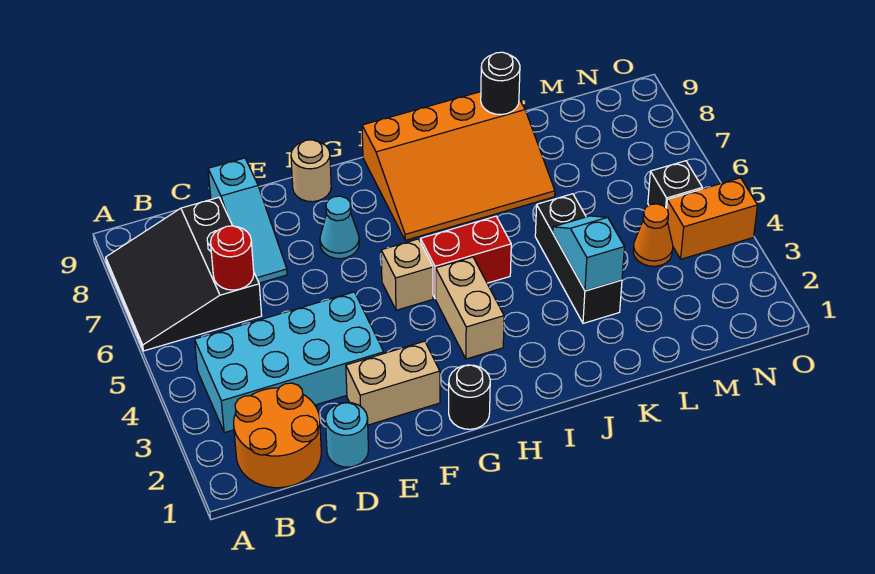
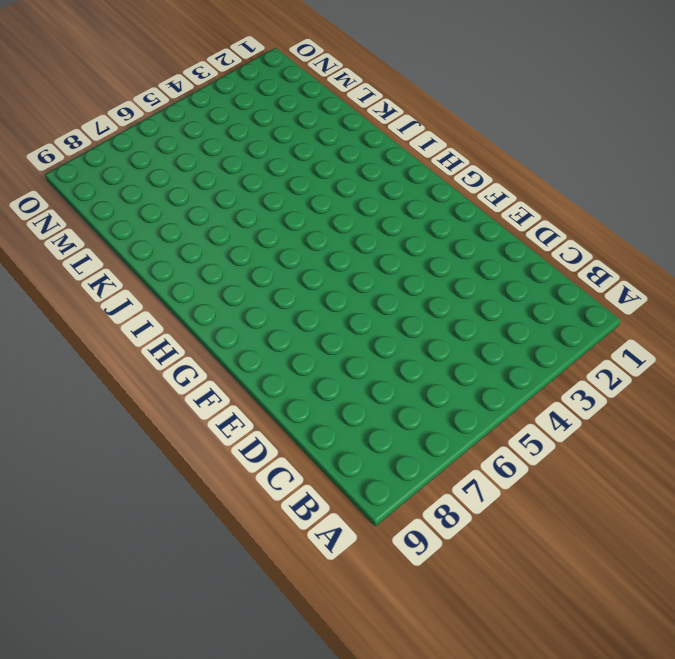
none -> black 3x3 slope [106,197,262,351]
none -> orange 2x2 round brick [234,383,321,488]
none -> cyan 2x4 brick [194,292,384,433]

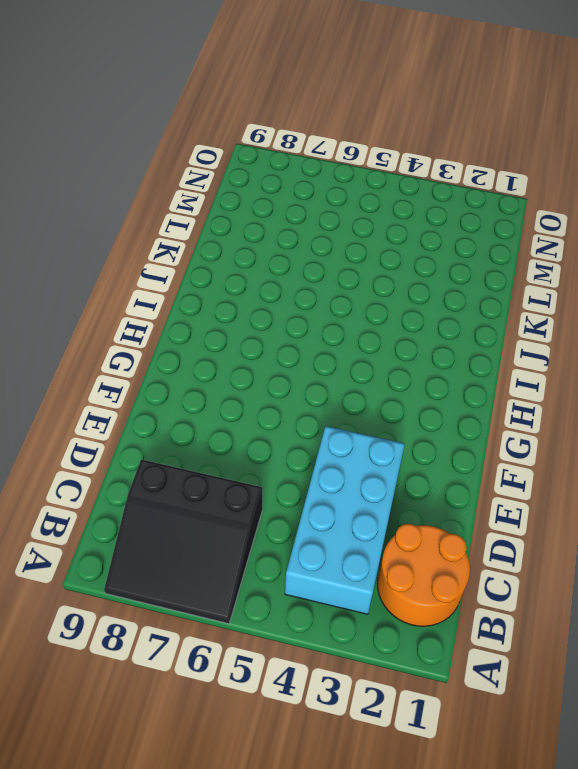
none -> cyan 1x1 round brick [326,402,368,467]
none -> cyan 1x3 slope [208,158,287,283]
none -> tan 1x2 brick [346,341,440,425]

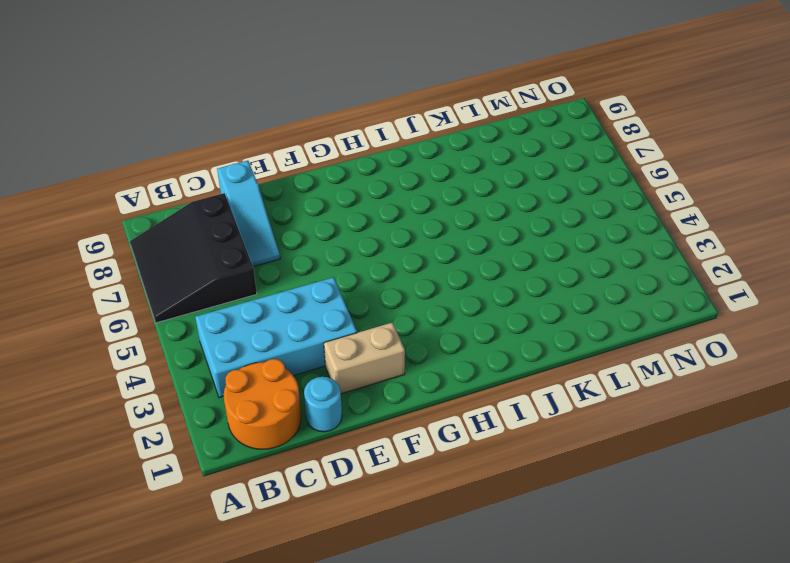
none -> cyan 1x1 cone [320,196,359,259]
none -> tan 1x1 round brick [291,140,331,202]
none -> black 1x1 round brick [449,365,490,429]

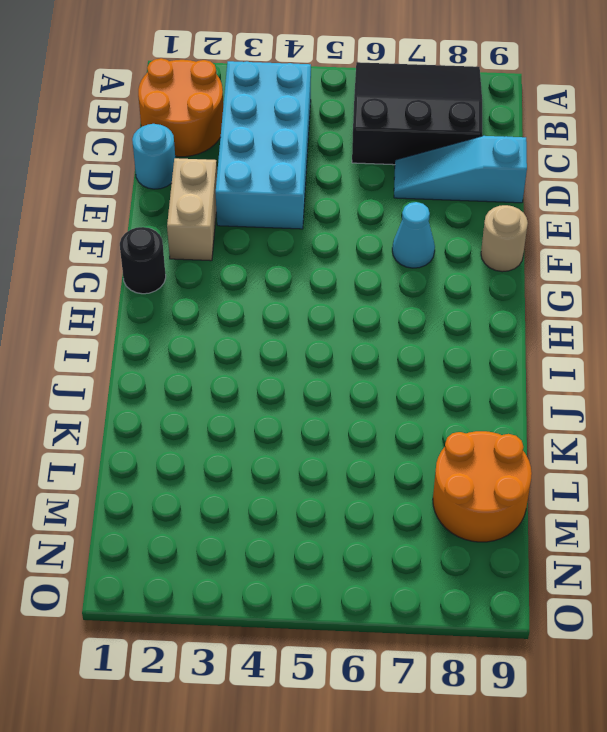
orange 2x2 round brick [433,431,532,542] -> none
none -> tan 1x1 brick [381,239,433,310]
none -> tan 1x2 brick [436,257,504,359]
none -> red 1x2 brick [420,216,511,299]

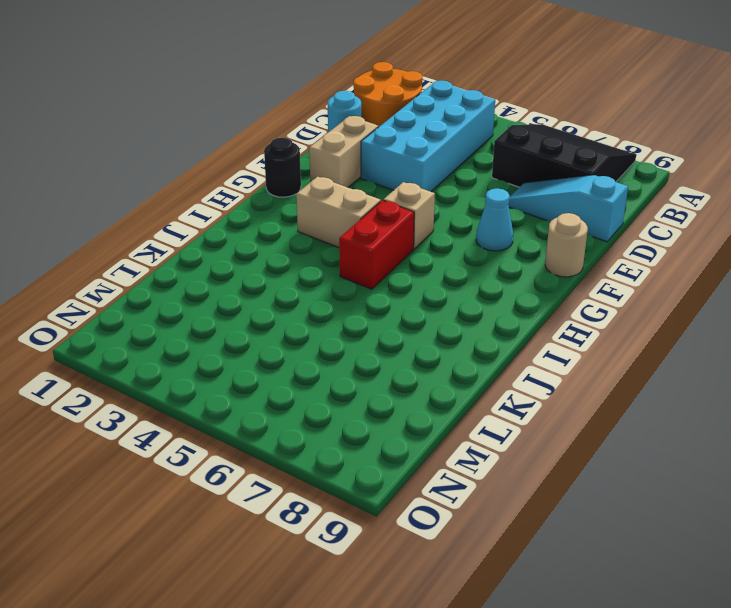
none -> orange 3x4 slope [362,92,555,240]
none -> black 1x3 brick [535,194,622,323]
none -> orange 1x1 cone [633,204,673,266]

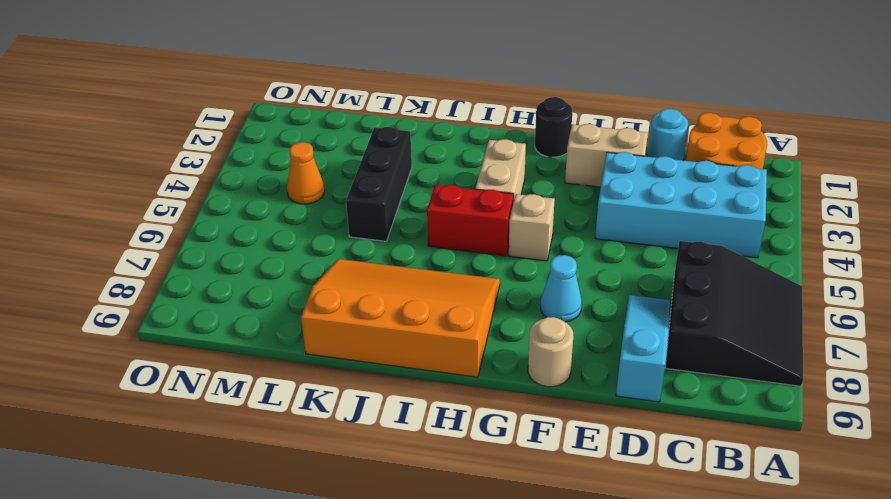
none -> orange 1x2 brick [667,178,757,259]
none -> black 1x1 brick [648,161,702,209]
none -> red 1x1 round brick [211,226,254,290]

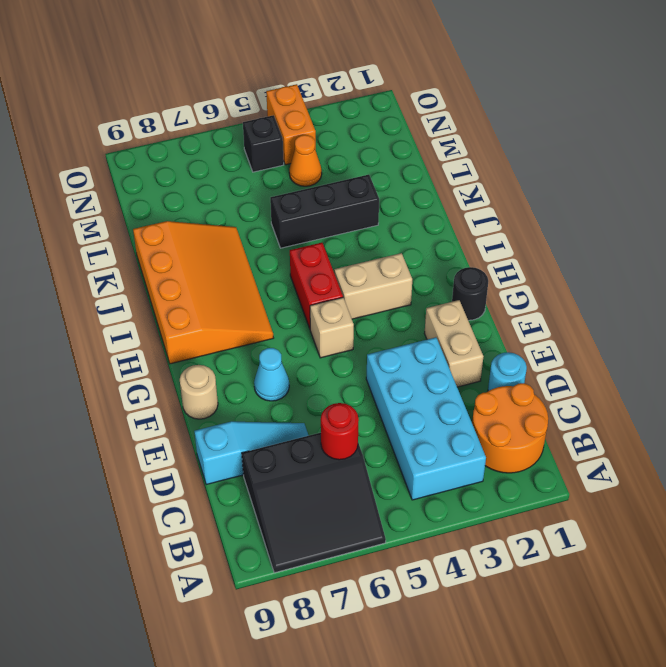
none -> cyan 1x2 slope [553,216,624,291]
none -> black 1x1 round brick [481,52,520,115]

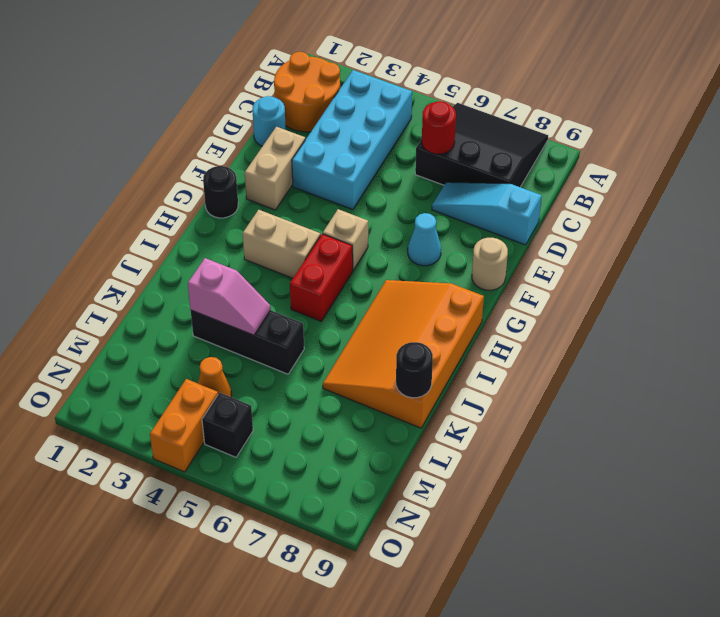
pink 1x2 slope [188,258,270,335] -> cyan 1x2 slope [553,216,624,291]

